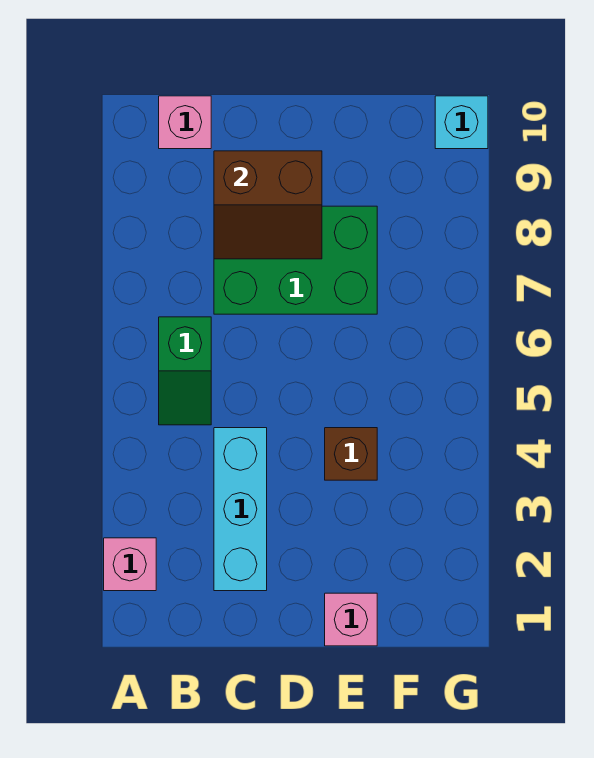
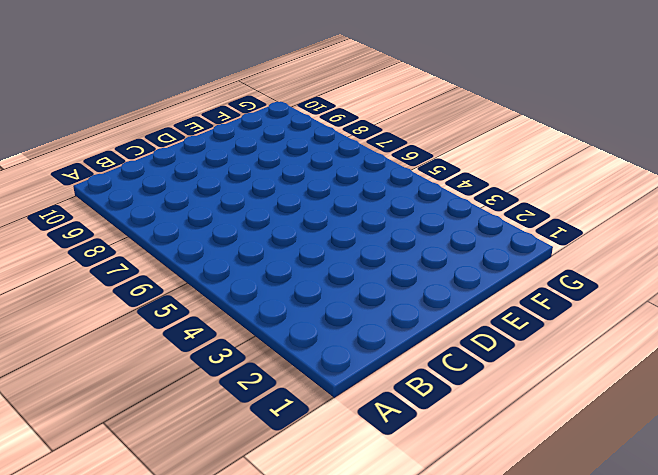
none -> pink 1x1 brick [104,538,156,591]
none -> green 1x2 slope [159,317,211,425]

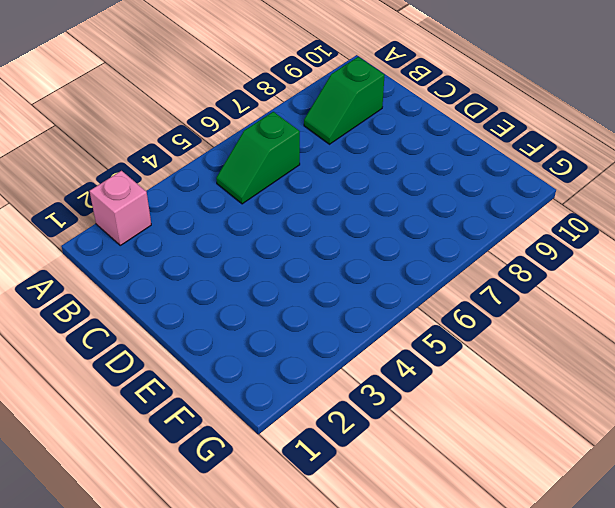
green 1x2 slope [304,57,385,144] -> none
none -> pink 1x1 brick [159,96,211,149]
none -> cyan 1x3 brick [214,428,267,591]

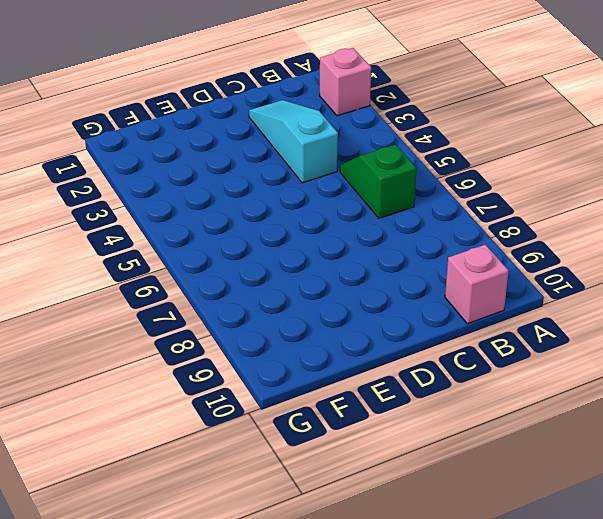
cyan 1x3 slope [249,100,338,183] -> cyan 1x3 brick [214,428,267,591]
none -> green 2x3 brick [214,206,377,314]
none -> pink 1x1 brick [325,593,377,646]

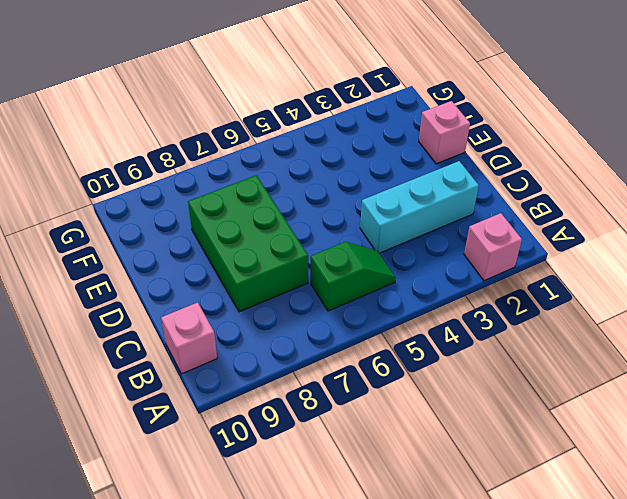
none -> brown 1x1 brick [325,428,377,480]
none -> cyan 1x1 brick [435,96,488,149]

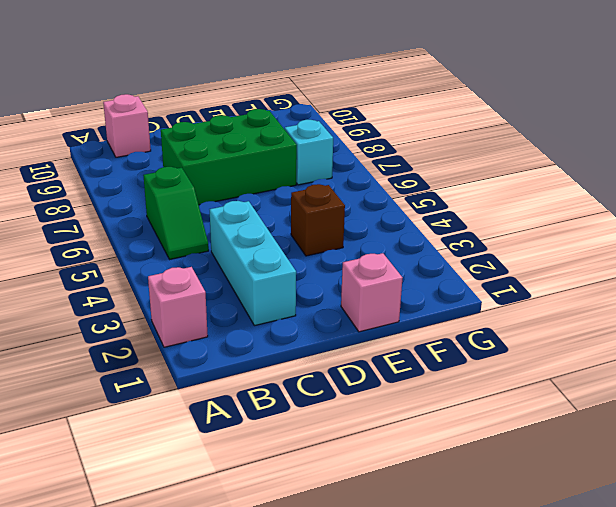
cyan 1x1 brick [285,120,333,185] -> cyan 1x1 brick moved to [435,96,488,149]
none -> brown 2x2 slope [214,151,322,259]

